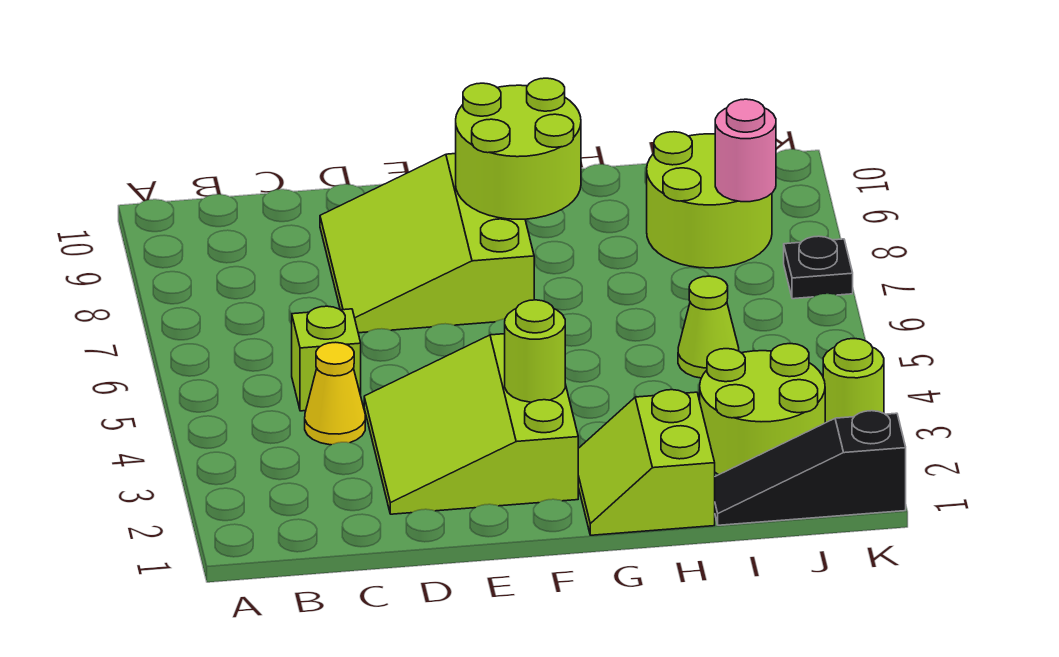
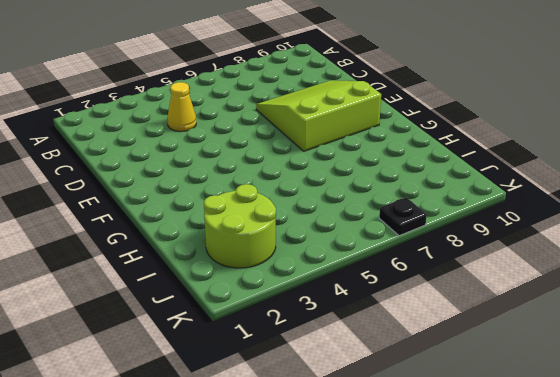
none -> lime 1x1 brick [292,306,361,411]
none -> lime 3x3 slope [364,334,578,514]
none -> lime 2x2 slope [578,390,715,535]

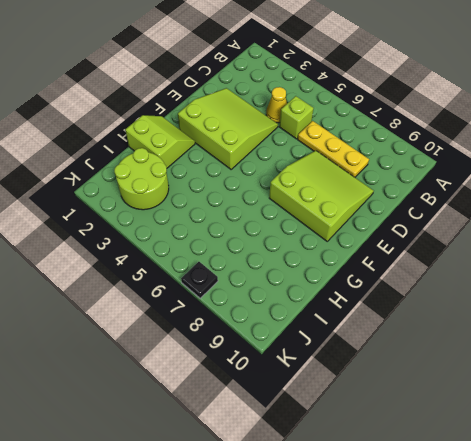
yellow 1x3 plate [298,121,369,177] -> none
none -> black 1x3 slope [715,411,906,525]
none -> lime 1x1 cone [678,276,739,378]
none -> lime 2x2 round brick [647,132,772,268]

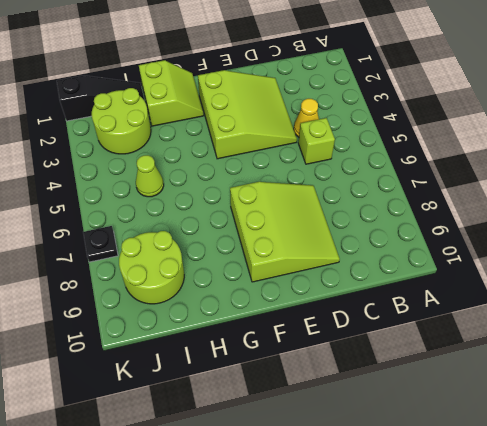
none -> lime 1x1 round brick [823,339,884,423]
none -> lime 1x1 round brick [505,300,565,402]
none -> lime 2x2 round brick [456,78,581,219]

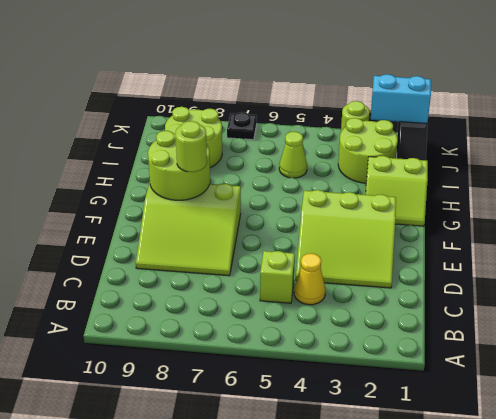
lime 1x1 round brick [176,121,207,172] -> lime 1x1 round brick moved to [505,300,565,402]
cyan 1x2 brick [371,74,431,124] -> none
none -> pink 1x1 round brick [715,99,776,202]

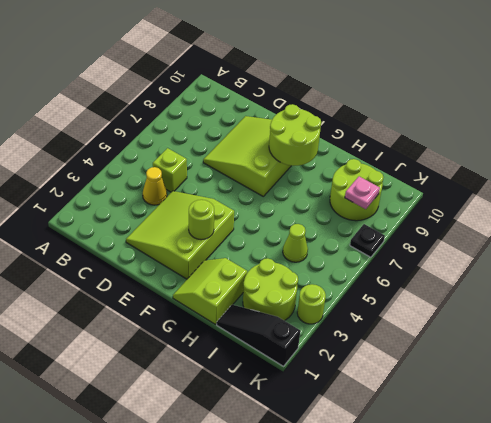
pink 1x1 plate [345,176,380,209] -> pink 1x1 round brick [715,99,776,202]

